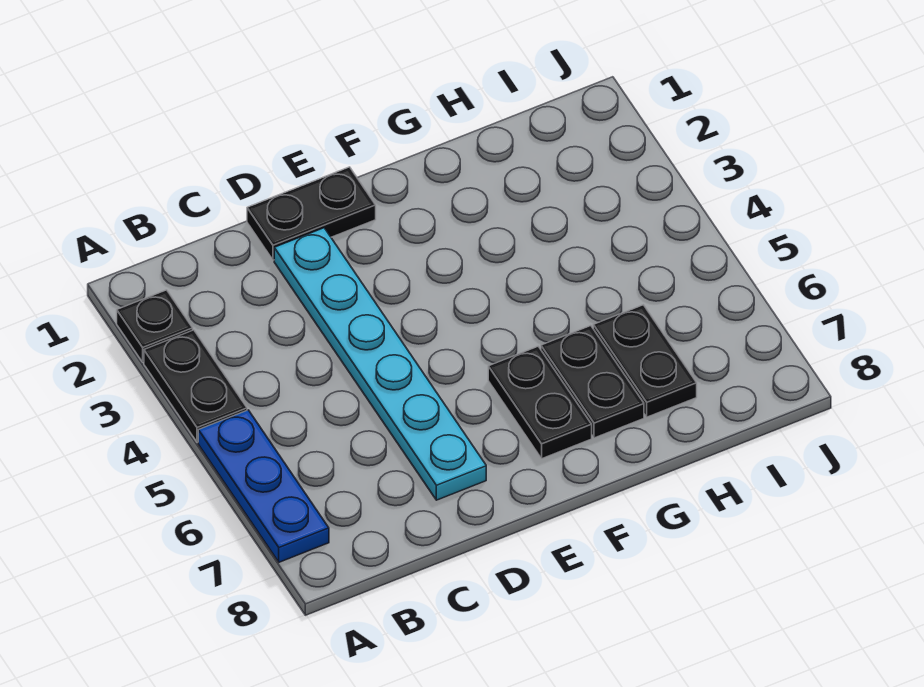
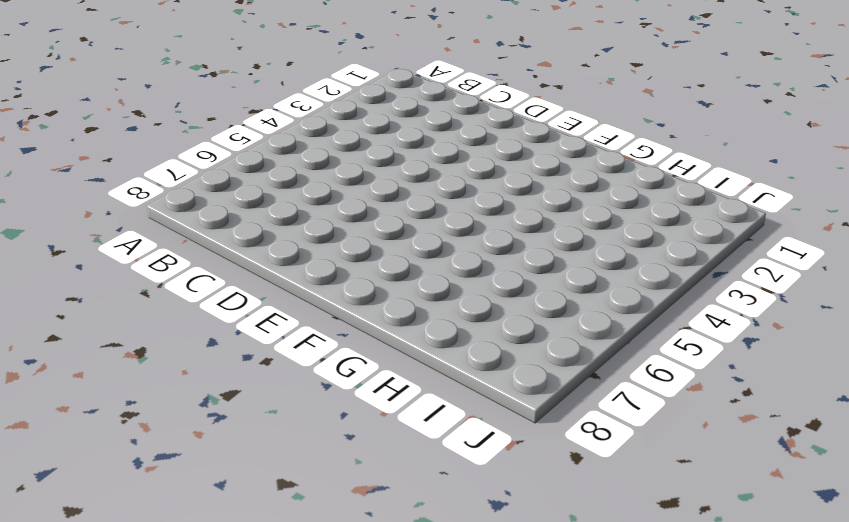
none -> black 1x1 plate [117,290,193,362]
none -> black 1x2 plate [144,330,247,442]

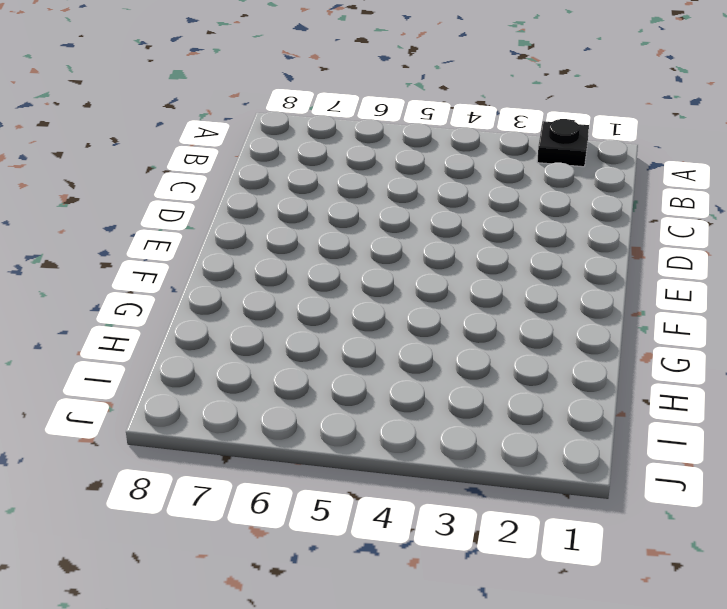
none -> black 1x2 plate [144,330,247,442]
none -> blue 1x3 plate [198,410,329,562]

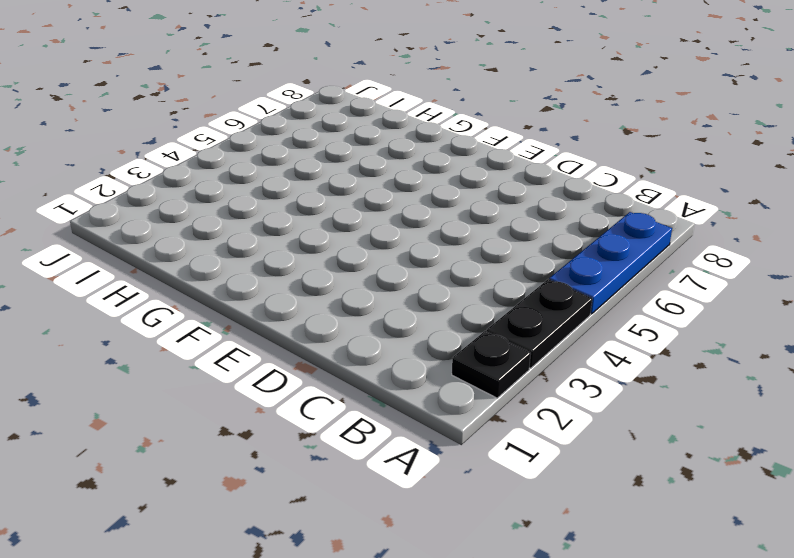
none -> black 1x2 plate [247,167,376,260]
none -> cyan 1x6 plate [274,228,486,500]

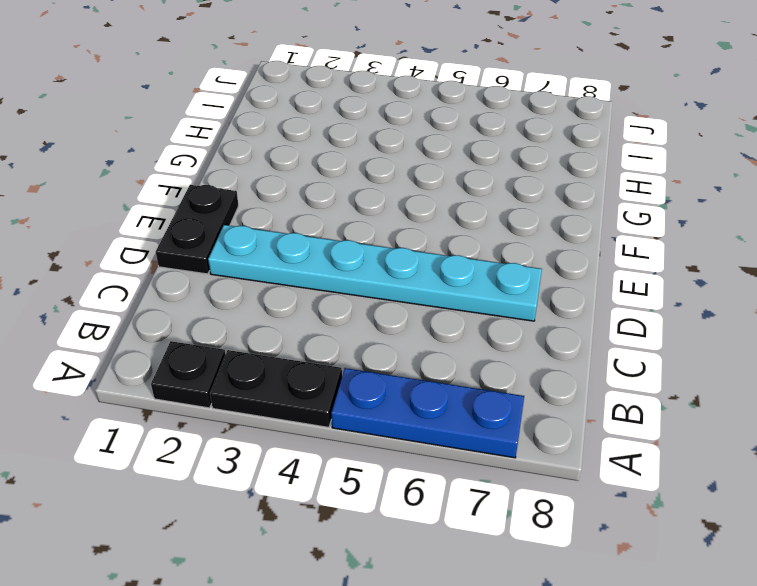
none -> black 1x2 plate [488,346,592,459]
none -> black 1x2 plate [541,326,644,438]

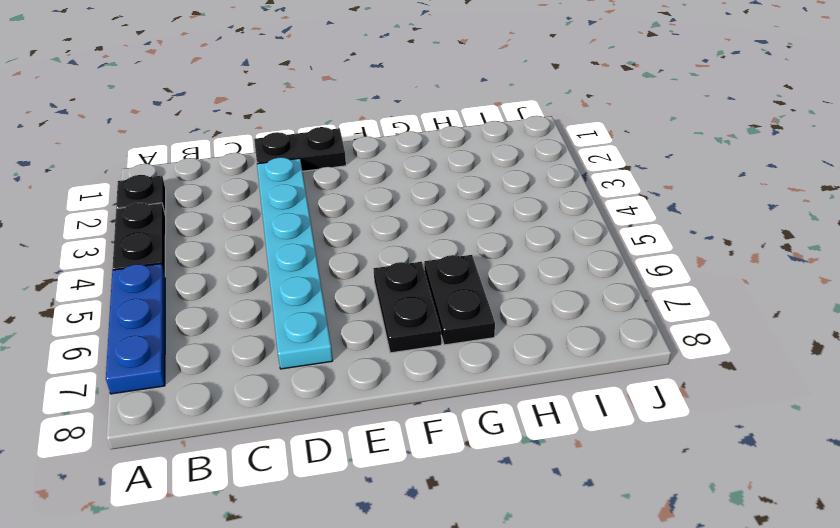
none -> black 1x2 plate [593,305,697,417]

